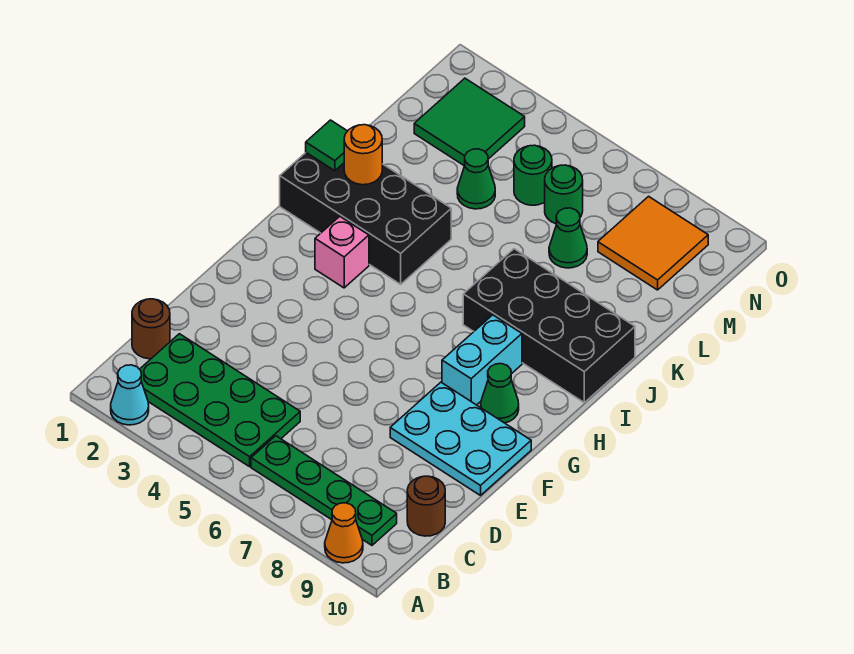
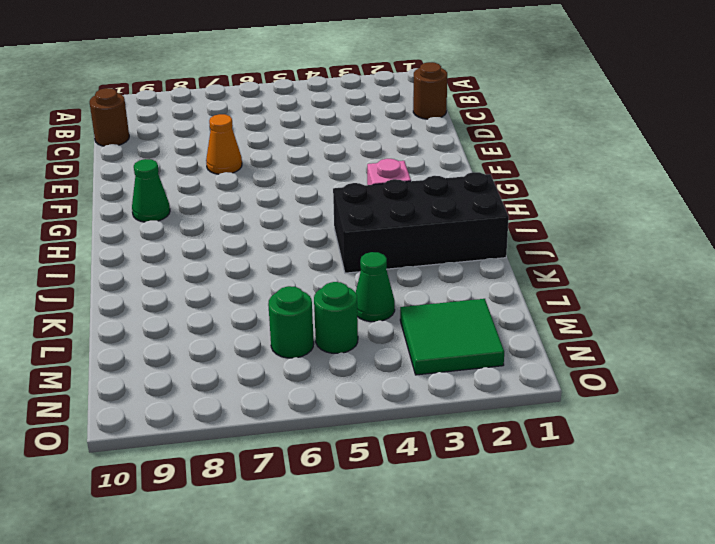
orange 1x1 cone [206,114,242,174] -> orange 1x1 cone moved to [325,503,363,563]
none -> cyan 1x1 cone [111,365,149,425]
none -> green 2x4 plate [140,334,300,467]
none -> green 1x4 plate [251,436,397,545]

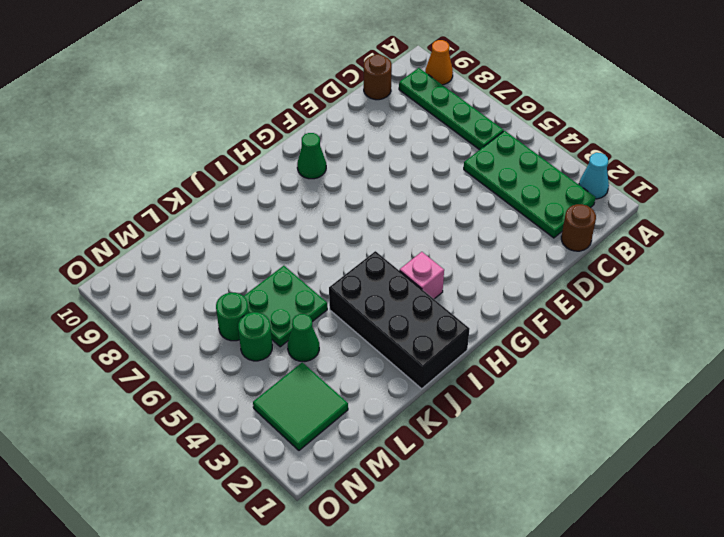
green 2x2 plate [244,266,327,347] -> none
none -> cyan 2x3 plate [390,382,531,495]
none -> cyan 1x2 brick [442,315,522,405]
none -> black 2x4 brick [463,249,635,402]

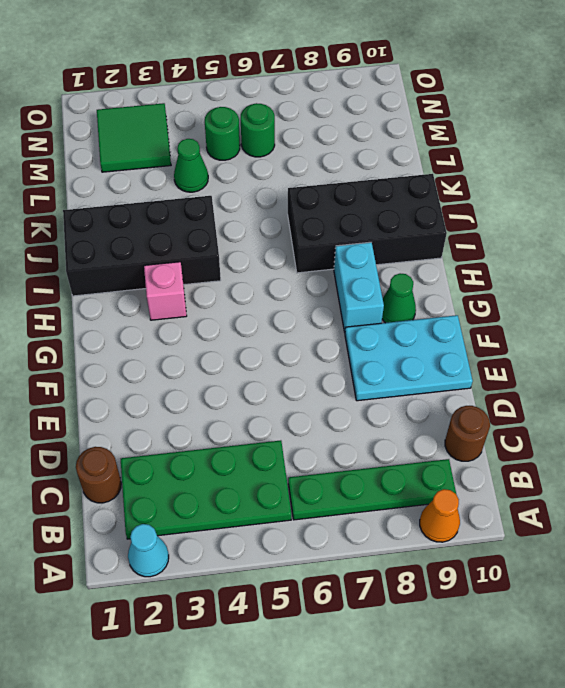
none -> green 1x1 cone [549,208,587,268]
none -> orange 2x2 tile [598,196,708,290]
none -> green 1x1 tile [306,120,347,171]

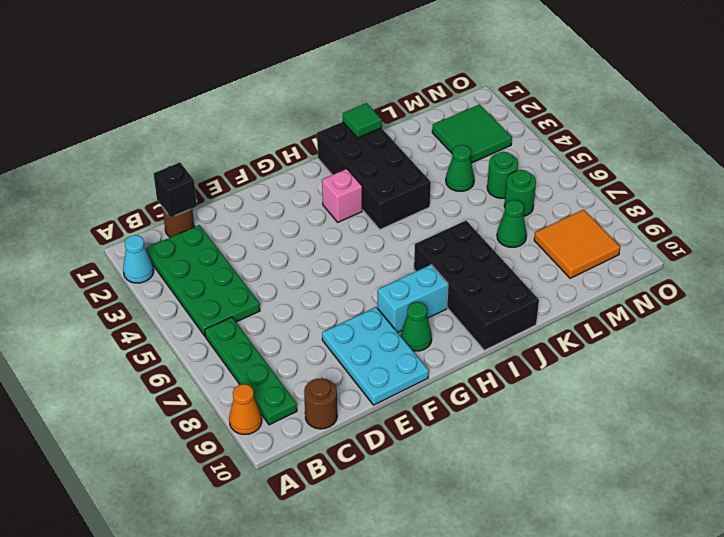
black 1x1 brick [154,162,197,218] -> none
none -> orange 1x1 round brick [344,125,382,185]

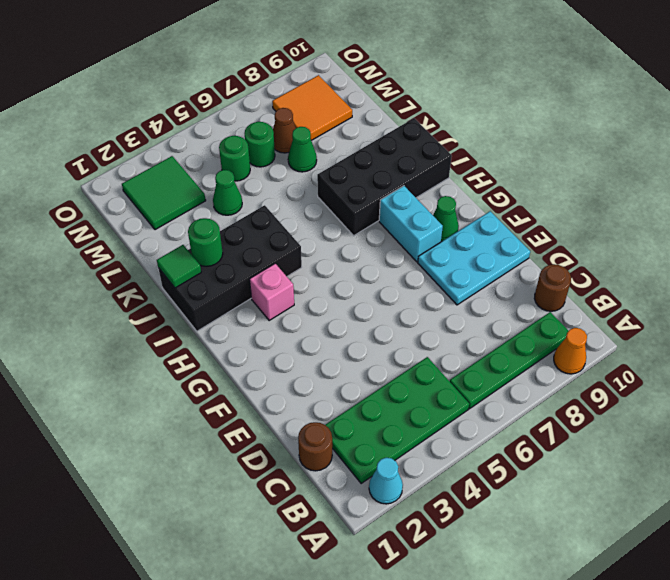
green 1x1 round brick [188,218,223,266] -> orange 1x1 round brick [344,125,382,185]
brown 1x1 cone [273,108,296,153] -> none

